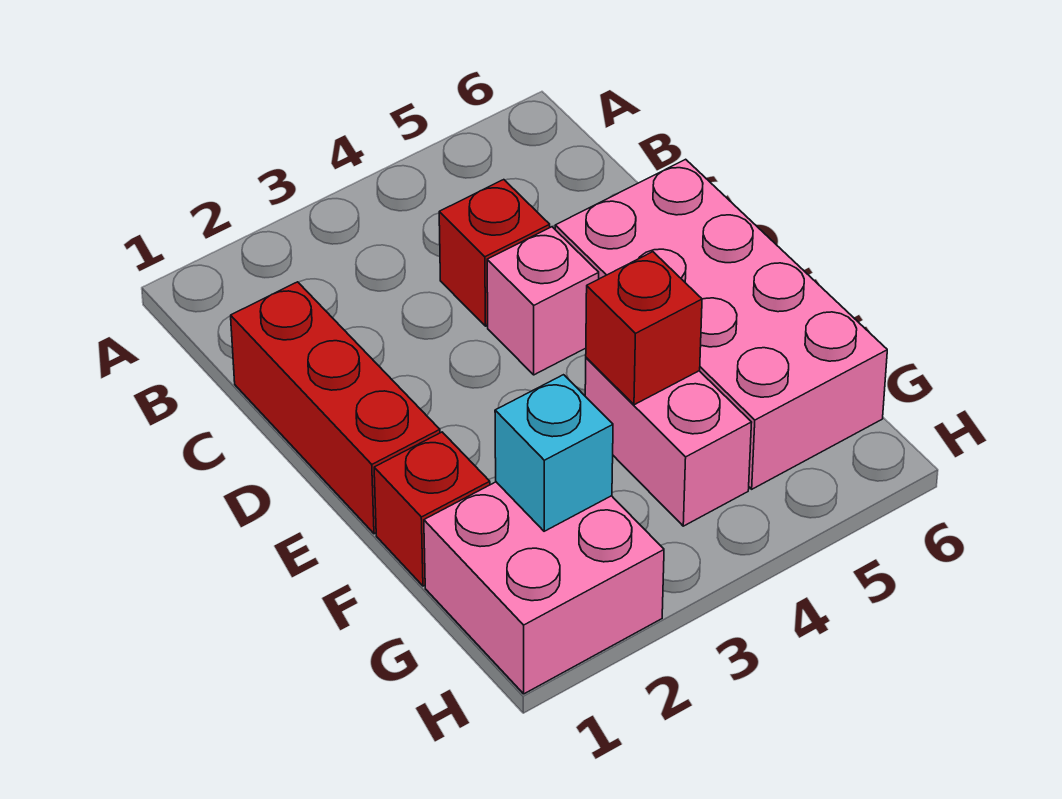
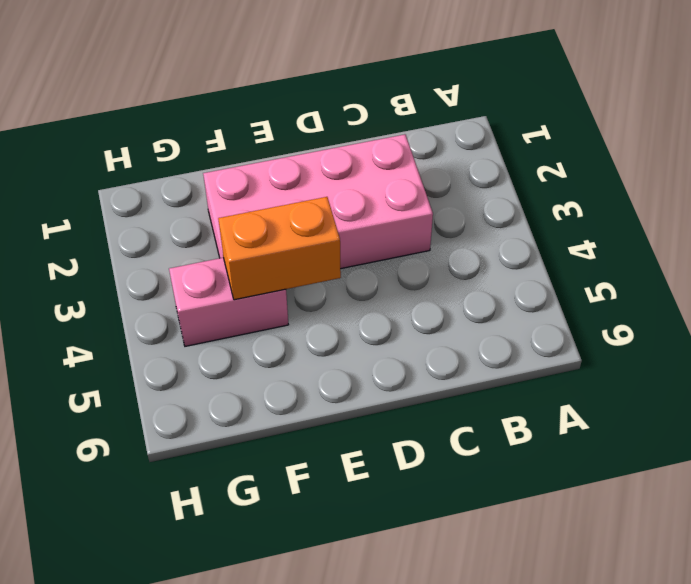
pink 2x4 brick [203,134,433,269] -> pink 2x4 brick moved to [555,159,887,489]
orange 1x2 brick [218,197,341,300] -> red 1x1 brick [586,252,702,405]
none -> red 1x3 brick [231,282,440,534]
none -> red 1x1 brick [439,180,550,326]

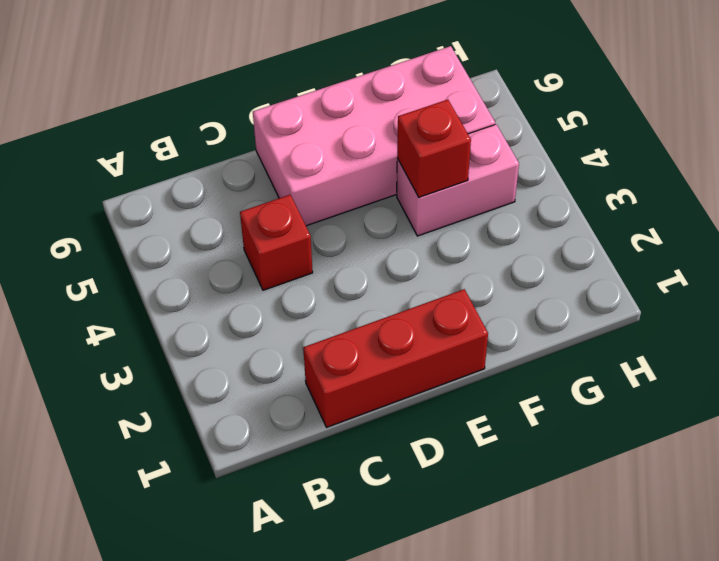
none -> pink 1x1 brick [487,227,599,375]
none -> red 1x1 brick [374,432,490,586]

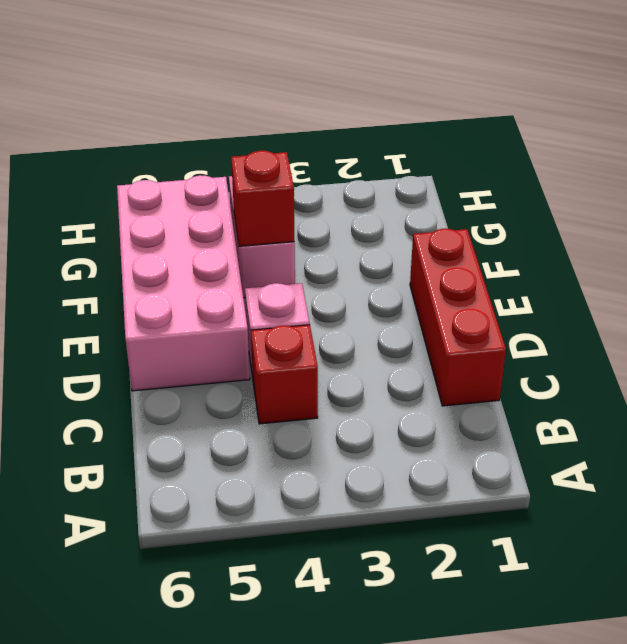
none -> red 1x1 brick [374,432,490,586]
none -> pink 2x2 brick [424,482,664,694]

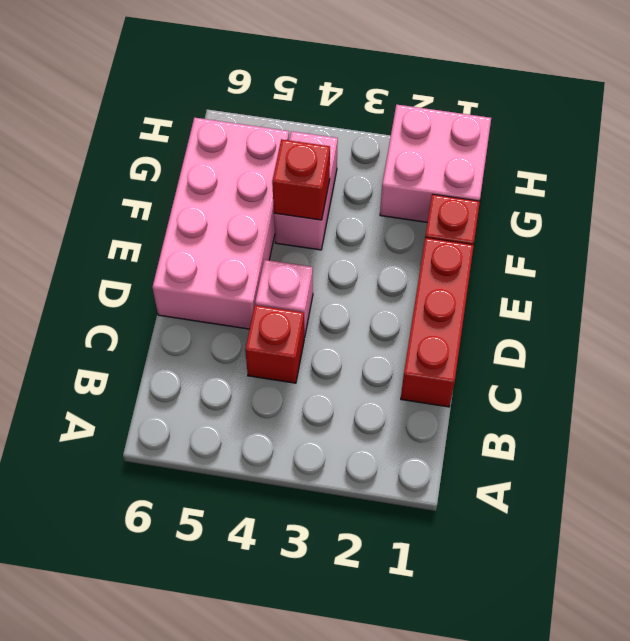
none -> cyan 1x1 brick [495,375,613,531]

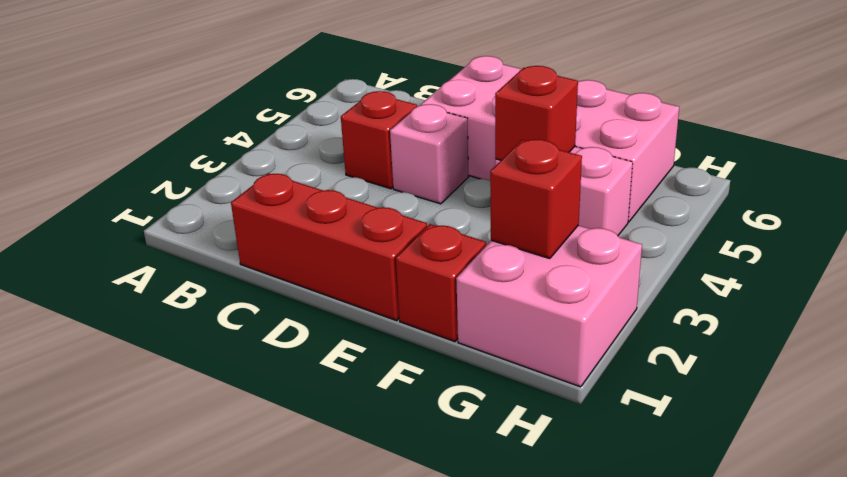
red 1x1 brick [490,139,582,259] -> cyan 1x1 brick [495,375,613,531]

